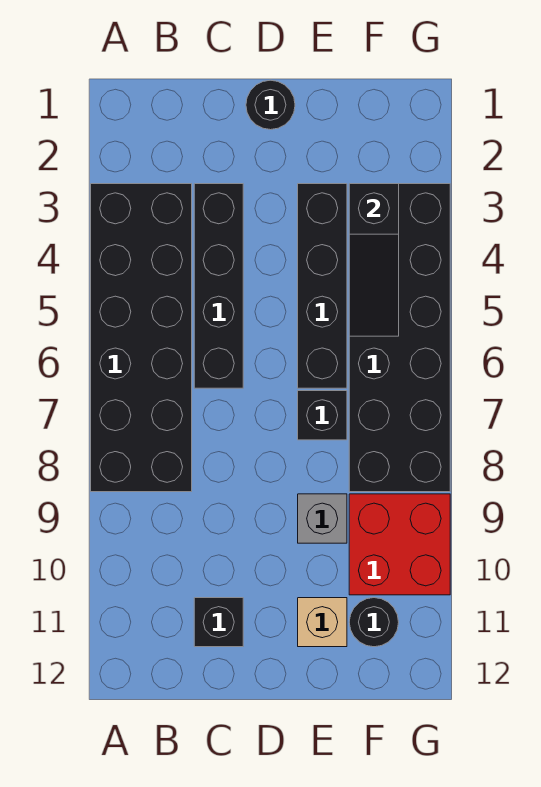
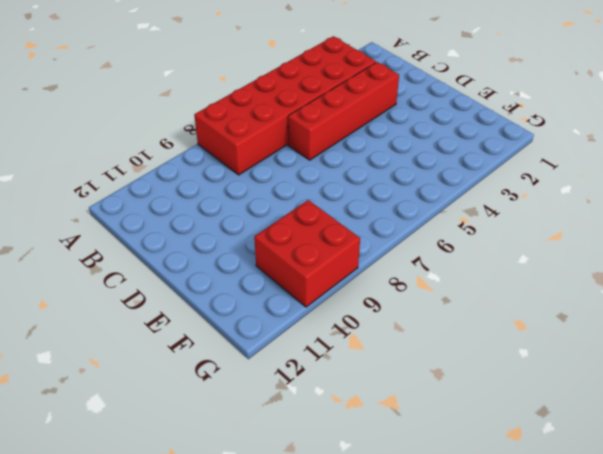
red 2x6 brick [194,36,376,175] -> black 2x6 brick [91,184,192,492]
red 1x4 brick [288,62,399,160] -> black 1x4 brick [194,184,243,388]
none -> black 1x1 brick [194,598,243,647]
none -> black 1x1 round brick [246,80,295,130]
none -> black 1x4 brick [298,184,347,388]

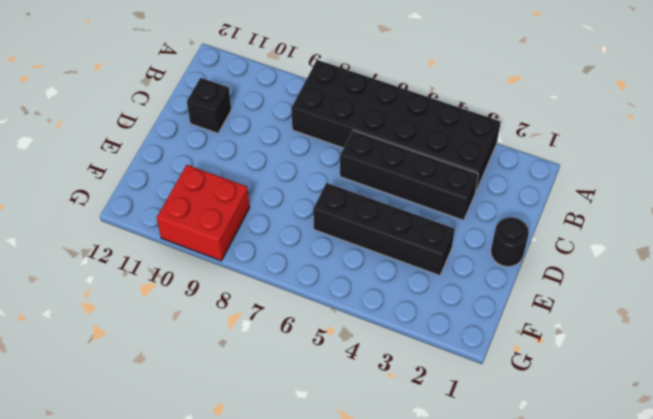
none -> black 1x1 brick [298,391,347,440]
none -> grey 1x1 brick [298,494,347,543]
none -> tan 1x1 brick [298,598,347,647]

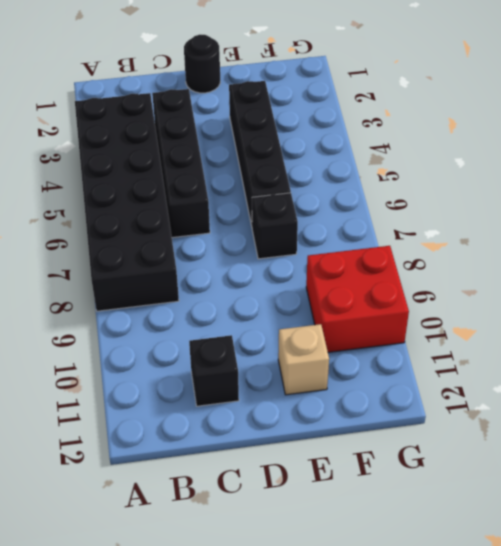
none -> grey 1x1 brick [298,494,347,543]
none -> black 2x6 brick [349,184,450,492]
none -> black 1x1 round brick [349,598,399,647]

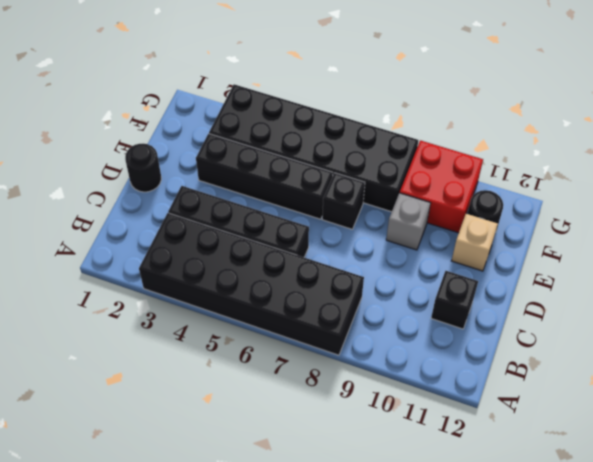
none -> black 1x3 slope [349,184,399,336]

